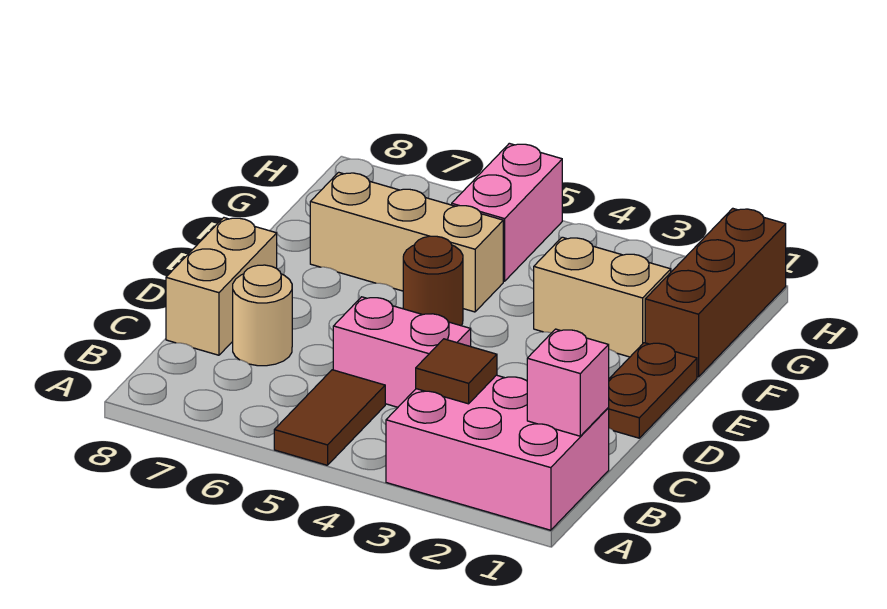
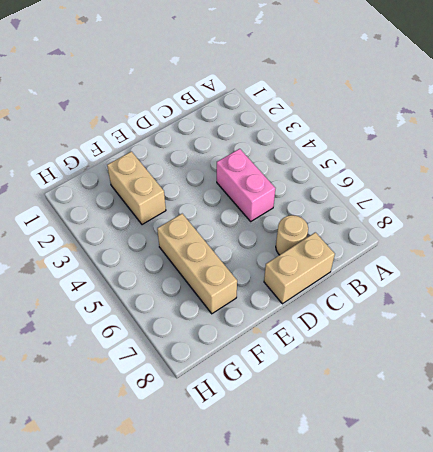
none -> pink 2x3 brick [386,375,609,530]
none -> brown 1x2 tile [274,370,385,465]
none -> brown 1x2 plate [608,343,697,438]

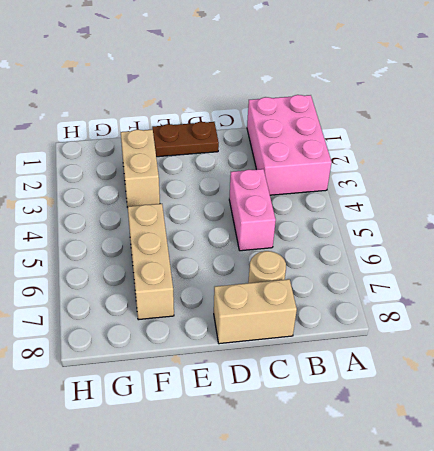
none -> brown 1x2 tile [274,370,385,465]
none -> brown 1x1 round brick [403,236,463,326]
none -> brown 1x3 brick [645,208,786,377]

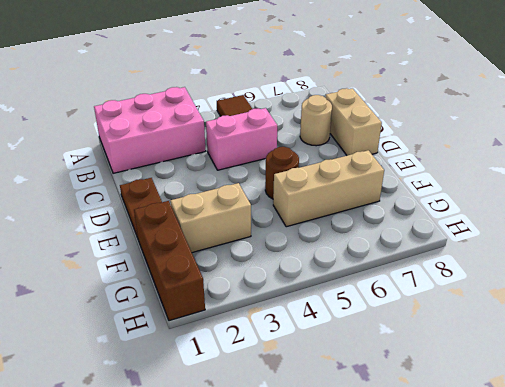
none -> pink 1x2 brick [452,143,562,281]
none -> pink 1x1 brick [527,329,609,436]
none -> brown 1x1 tile [416,339,497,404]

